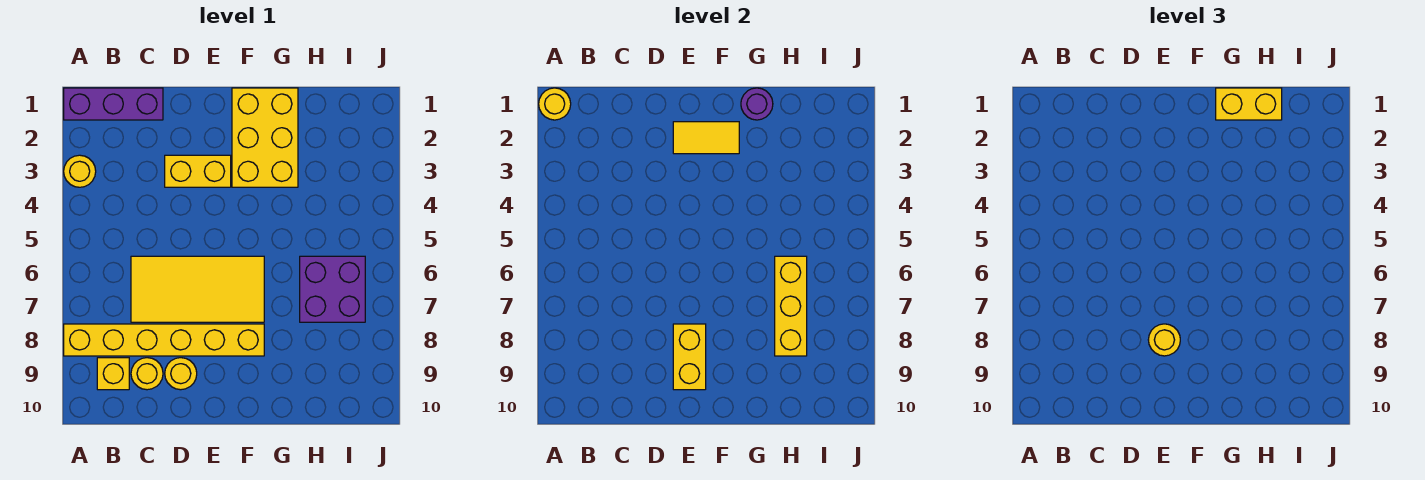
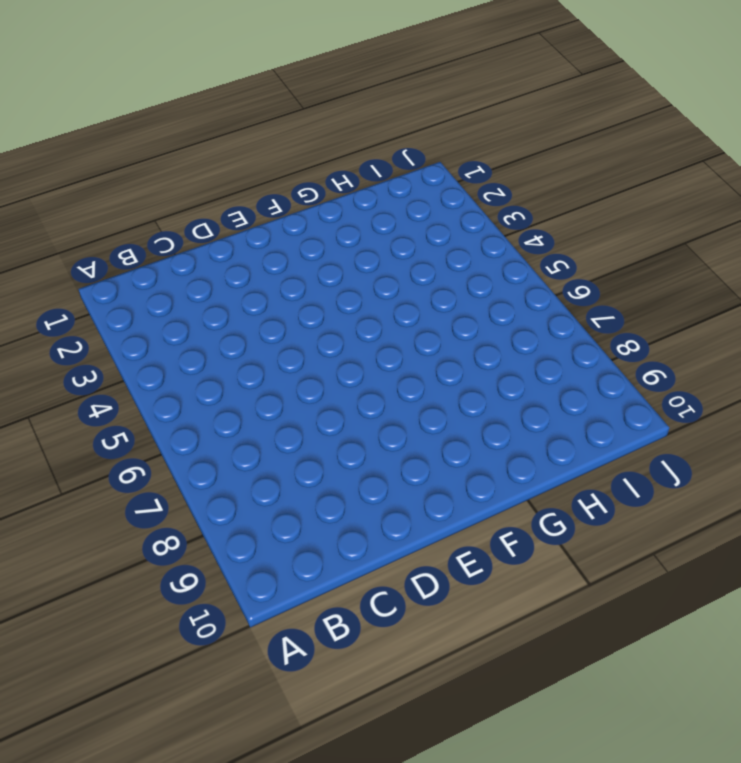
none -> purple 1x3 brick [64,88,163,120]
none -> yellow 1x1 round brick [64,155,96,187]
none -> yellow 1x6 brick [64,324,264,356]

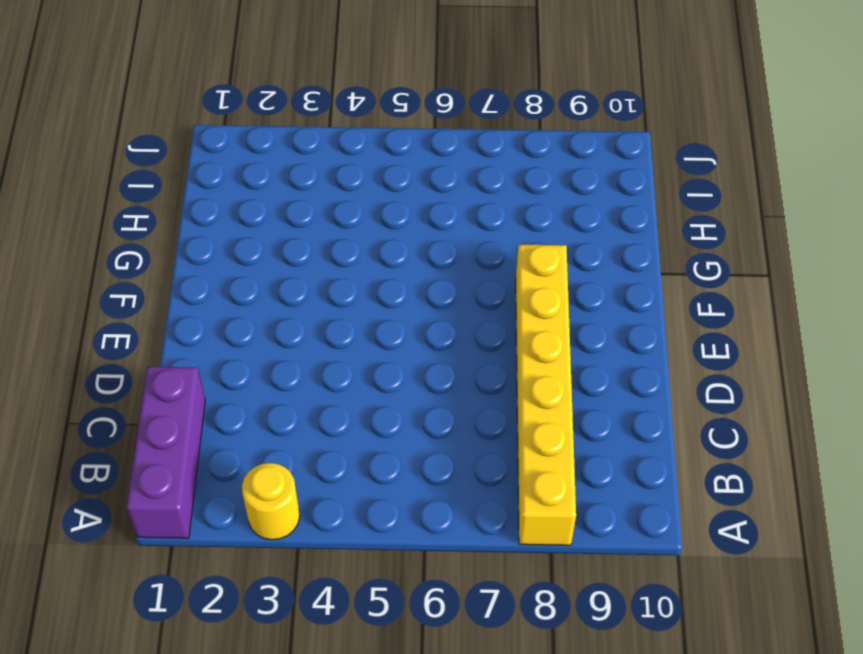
none -> yellow 1x1 brick [97,358,129,390]
none -> yellow 2x4 tile [131,256,264,322]
none -> yellow 1x1 round brick [131,358,163,390]

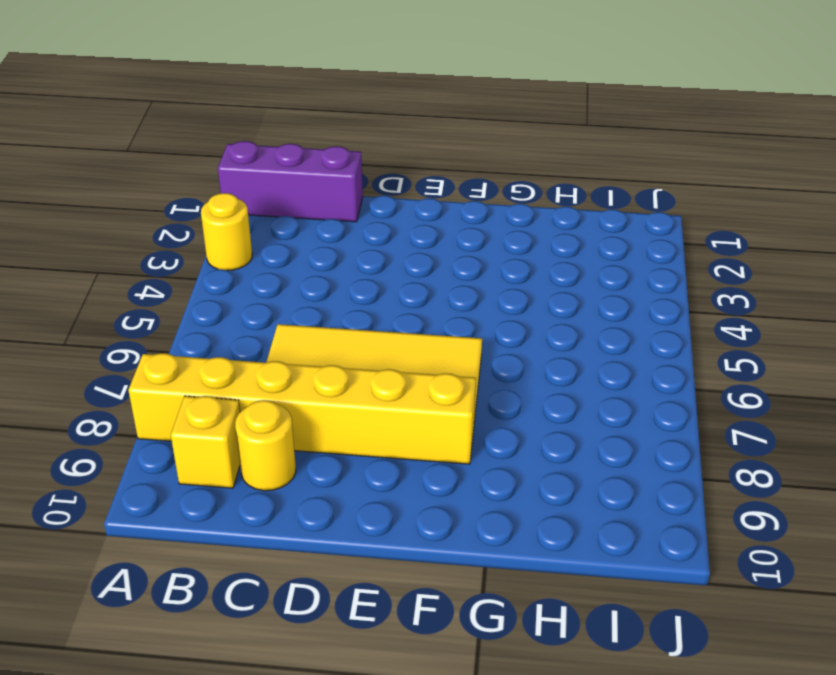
none -> yellow 1x2 brick [165,155,231,187]
none -> yellow 1x1 round brick [165,358,197,390]
none -> yellow 2x3 brick [232,88,298,187]

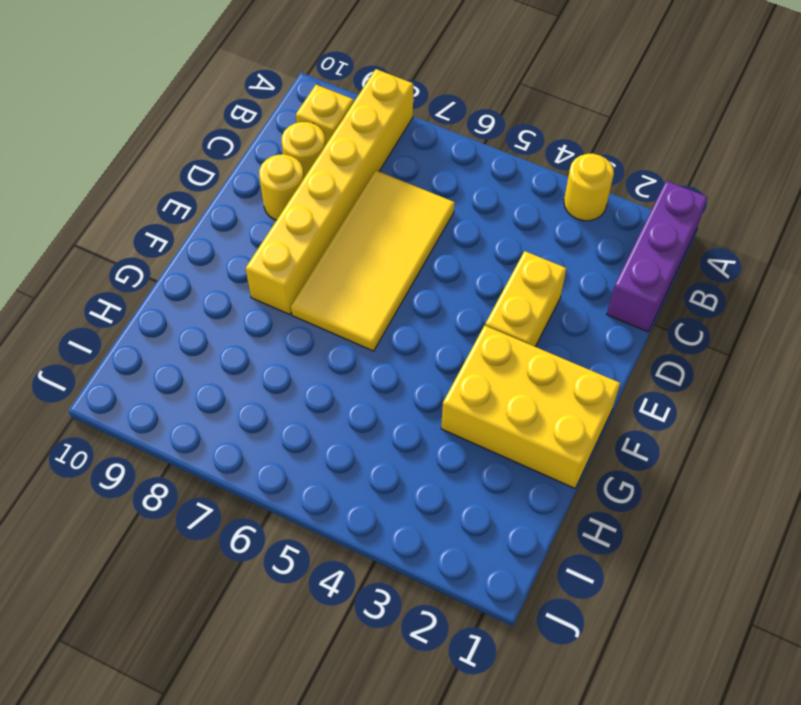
none -> purple 2x2 brick [300,256,365,322]
none -> yellow 1x1 round brick [539,88,571,120]
none -> yellow 1x2 tile [673,122,739,154]

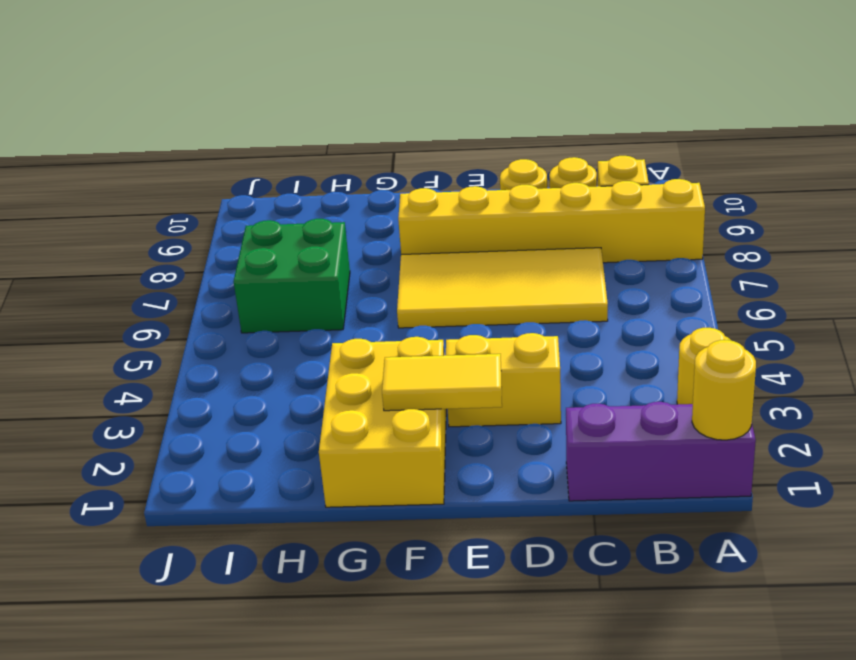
green 2x2 brick [234,219,350,333] -> purple 2x2 brick [300,256,365,322]
none -> yellow 1x2 brick [673,324,706,390]
none -> purple 1x1 round brick [741,88,773,120]
none -> yellow 1x3 brick [775,256,807,356]

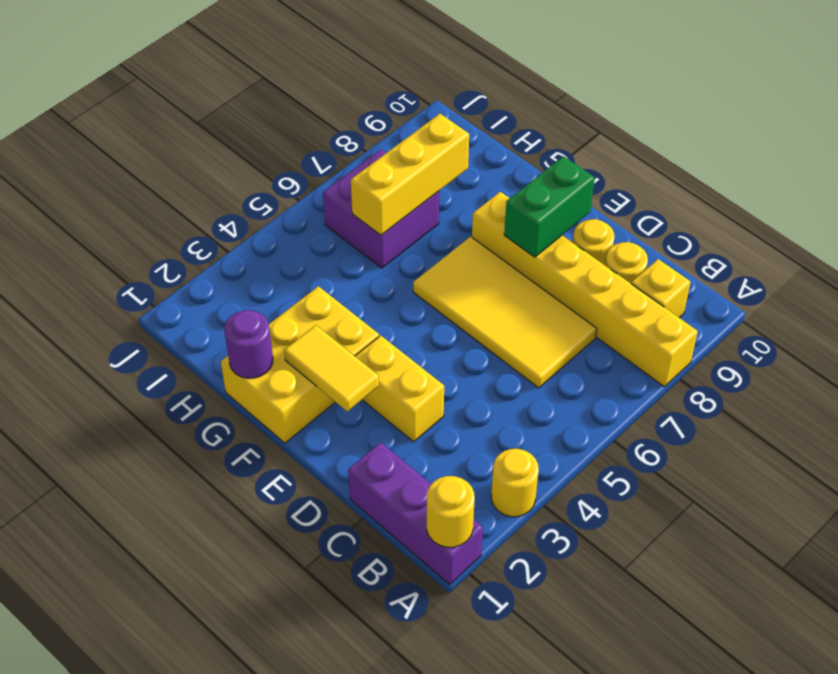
green 1x2 brick [504,156,595,257] -> yellow 1x2 brick [673,324,706,390]
none -> yellow 1x1 round brick [1148,324,1180,356]
none -> yellow 1x2 brick [1216,88,1282,120]

